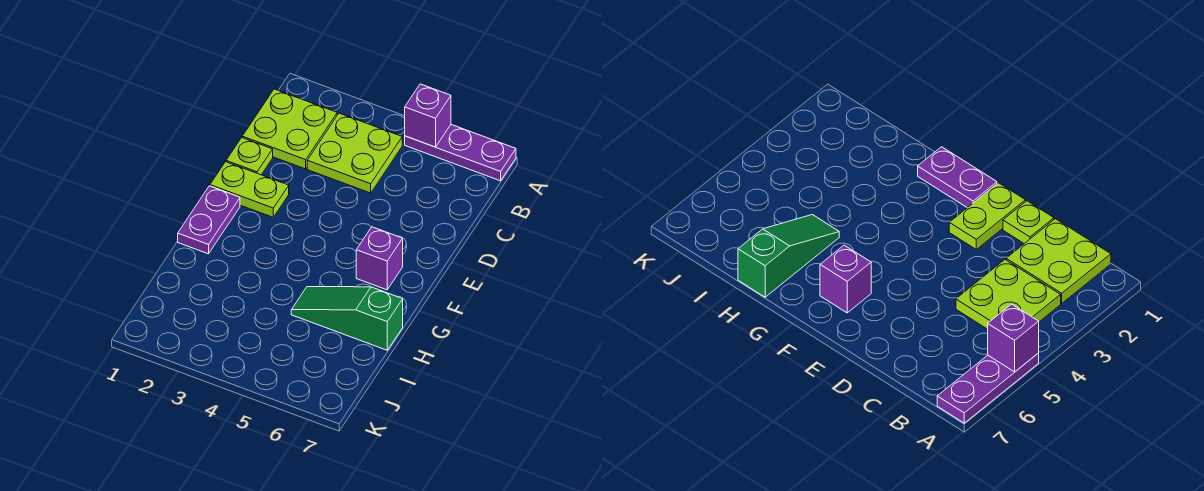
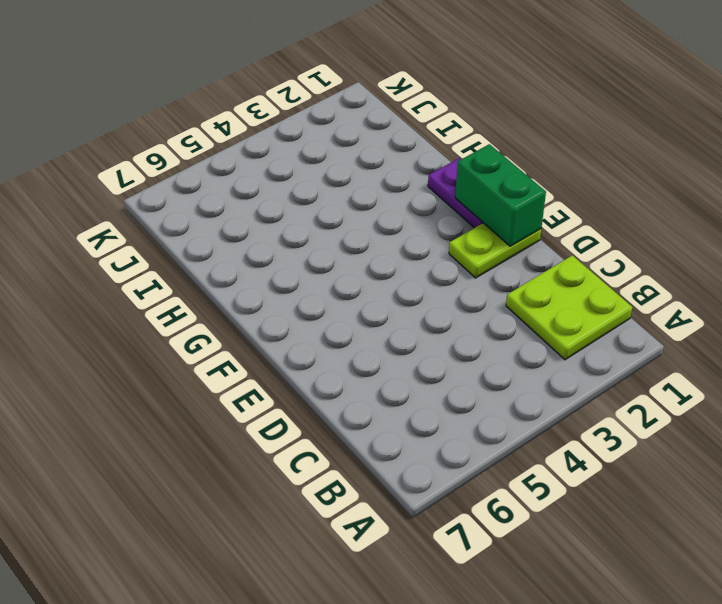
green 1x2 brick [455,144,546,246] -> none
none -> purple 1x3 plate [405,125,516,181]
none -> lime 2x2 plate [307,113,402,193]

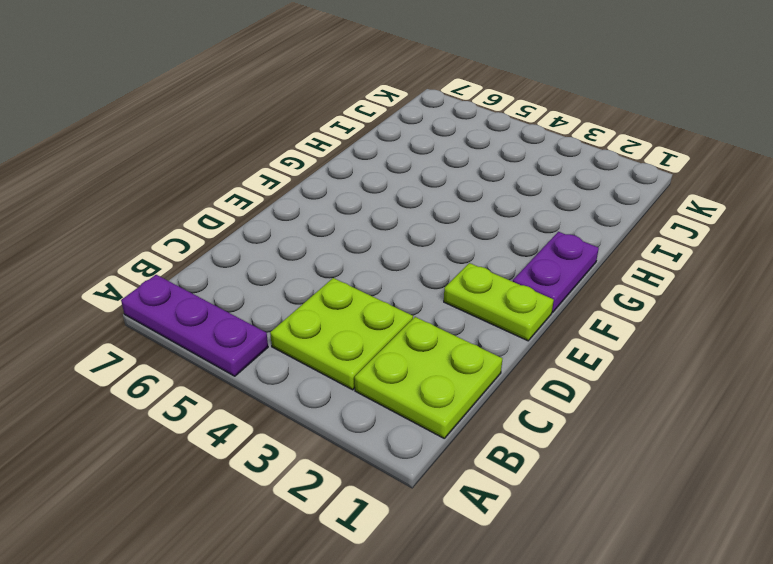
none -> lime 1x1 plate [226,138,273,175]
none -> purple 1x1 brick [356,227,403,290]

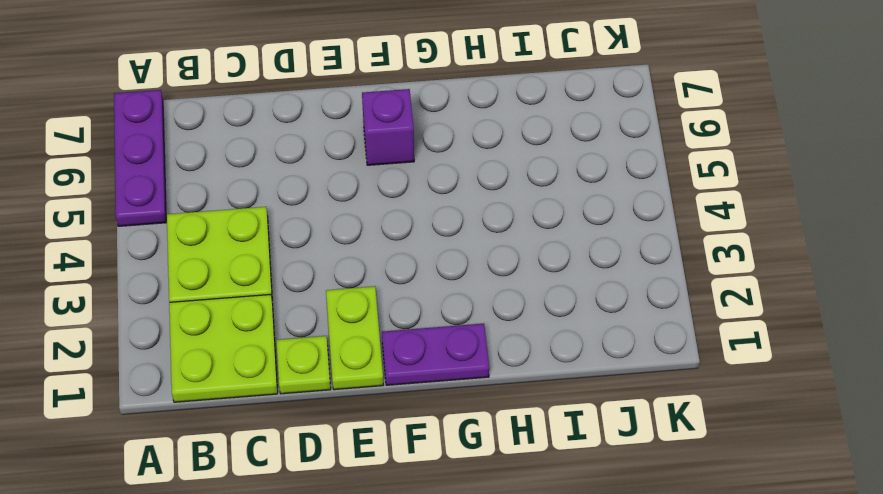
none -> green 1x3 slope [291,287,403,350]
none -> purple 1x1 brick [405,84,451,147]

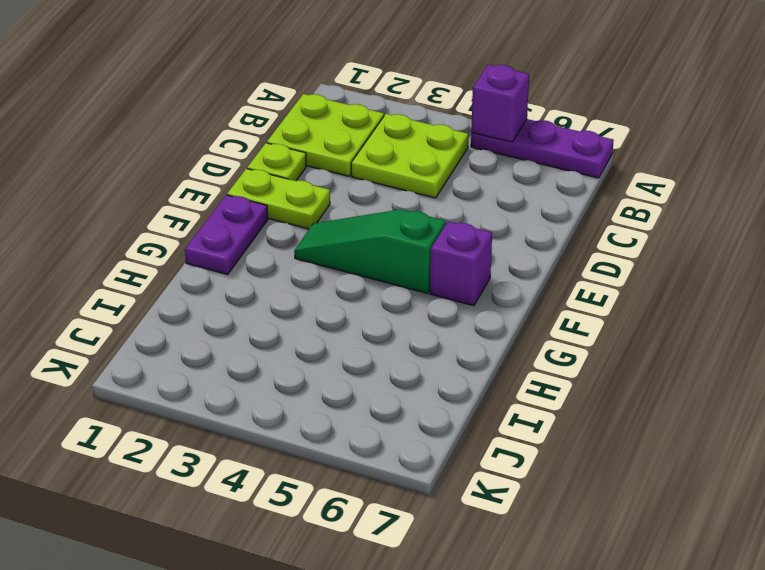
green 1x3 slope [294,209,446,293] -> green 1x3 slope moved to [291,287,403,350]

